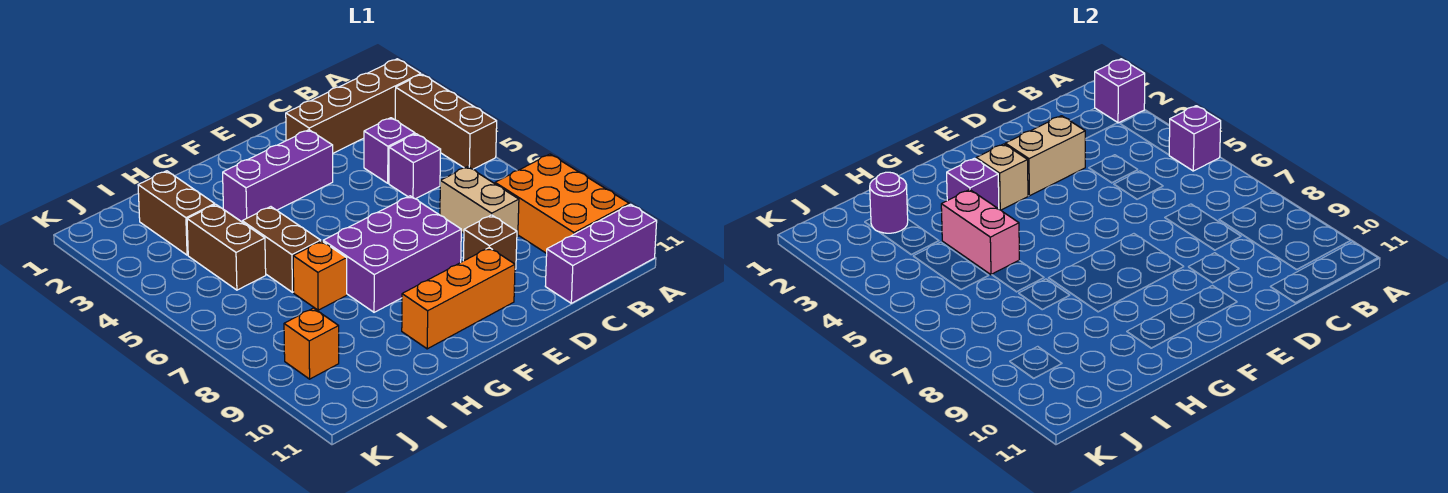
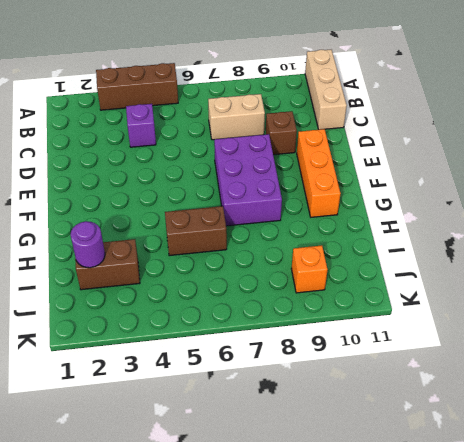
tan 1x3 brick [305,50,347,130] -> purple 1x3 brick [545,204,657,303]
none -> brown 1x4 brick [286,59,421,153]
none -> orange 2x3 brick [495,154,629,254]
none -> purple 1x1 brick [389,134,441,199]

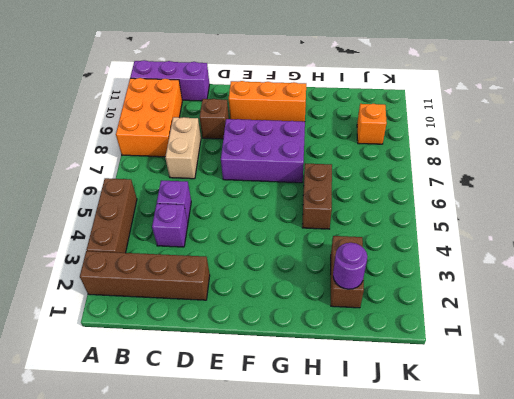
none -> purple 1x3 brick [223,130,333,222]
none -> orange 1x1 brick [293,241,347,310]
none -> brown 1x2 brick [187,205,266,290]

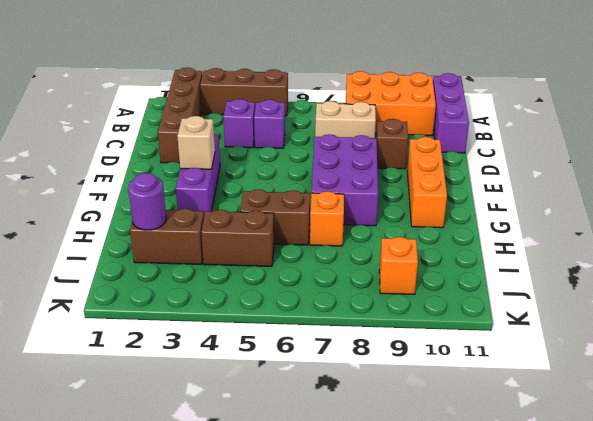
none -> purple 1x1 brick [1095,59,1145,123]
none -> purple 1x1 brick [1169,106,1221,171]
none -> tan 1x2 brick [1005,116,1085,196]

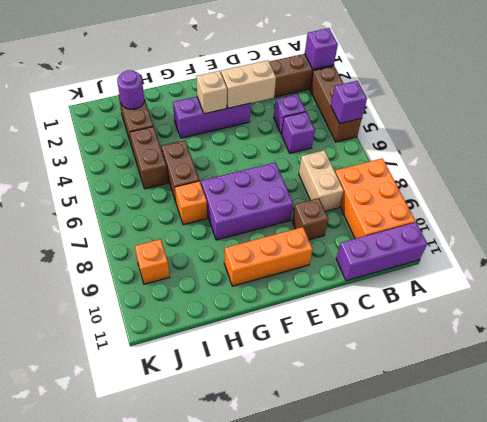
none -> purple 1x1 brick [947,158,999,209]
none -> pink 1x2 brick [941,190,1019,275]

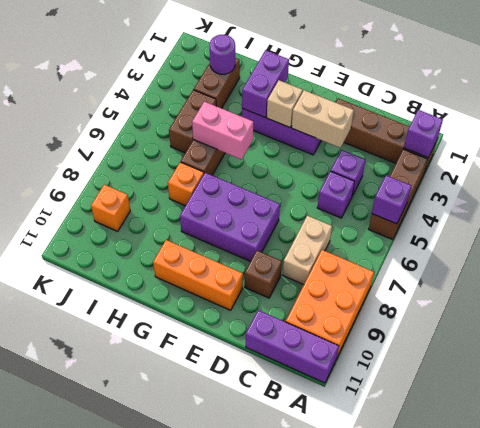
purple 1x2 brick [242,50,289,117] -> purple 1x1 brick [947,158,999,209]
pink 1x2 brick [192,102,254,159] -> pink 1x2 brick turned to [941,190,1019,275]

